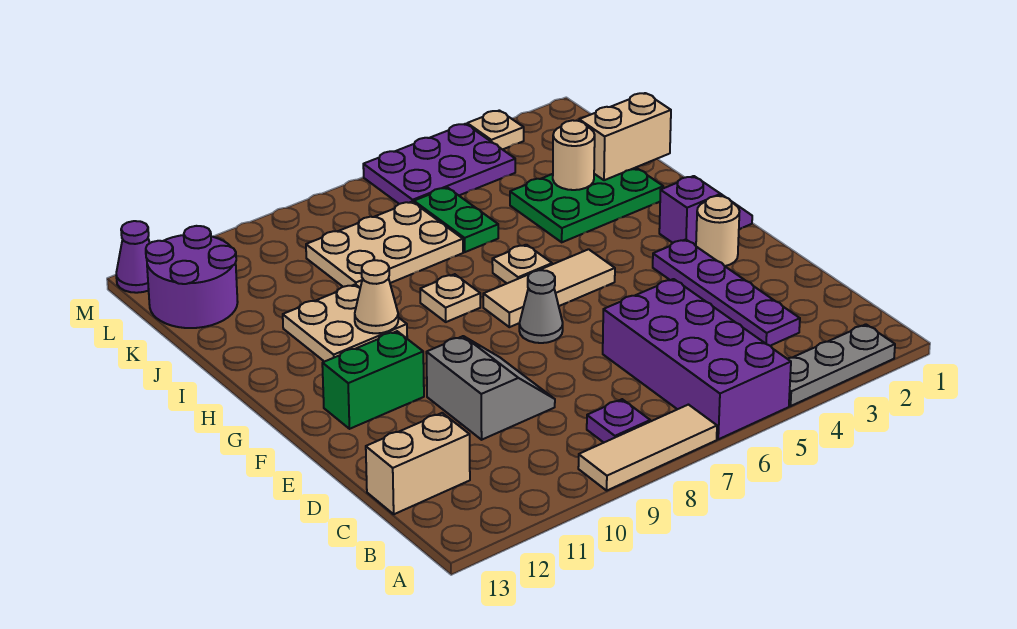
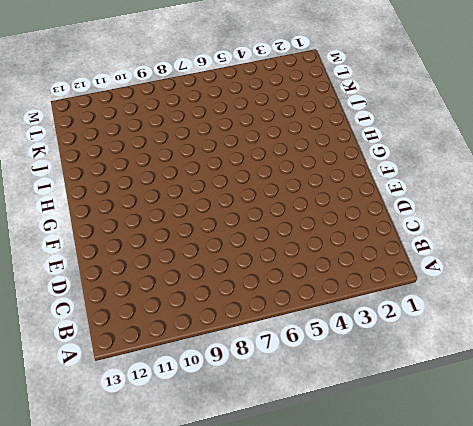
none -> grey 1x3 plate [787,324,895,406]
none -> purple 2x4 brick [603,279,791,439]
none -> tan 1x3 tile [578,405,717,490]

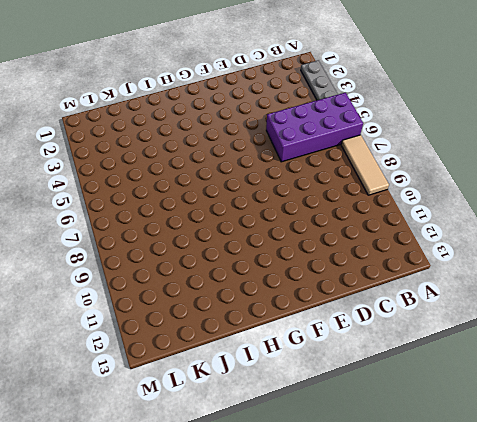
none -> purple 1x1 plate [587,399,650,442]
none -> purple 1x4 plate [653,240,800,346]
none -> tan 1x2 brick [366,413,470,514]

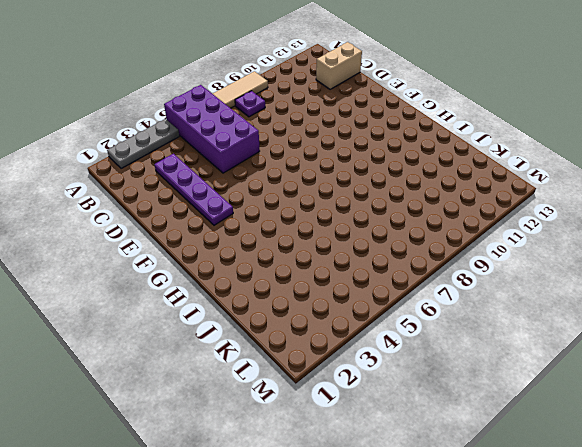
none -> grey 2x2 slope [426,336,555,440]
none -> tan 1x1 round brick [696,196,740,266]
none -> grey 1x1 cone [519,270,563,343]

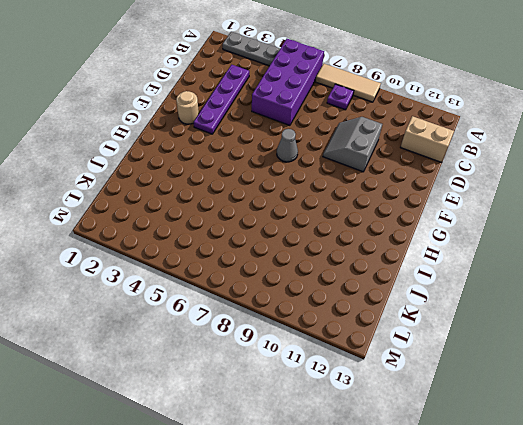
none -> green 1x2 brick [322,331,424,429]
none -> purple 1x2 slope [659,176,752,246]
none -> tan 1x3 tile [483,249,615,327]

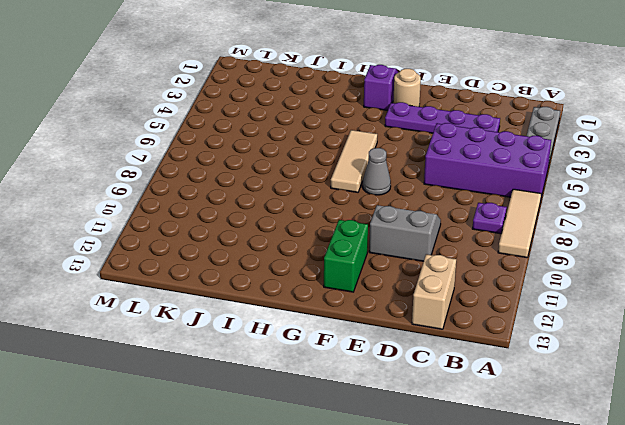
none -> tan 1x1 plate [492,245,552,283]
none -> tan 1x1 plate [420,274,480,322]
none -> tan 2x2 plate [283,284,407,362]

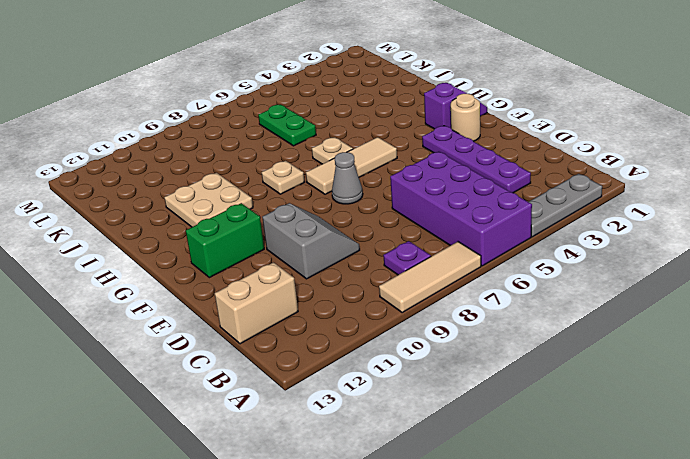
none -> green 2x3 plate [510,168,663,242]
none -> tan 2x3 plate [306,202,463,287]
none -> purple 2x2 round brick [146,226,238,328]

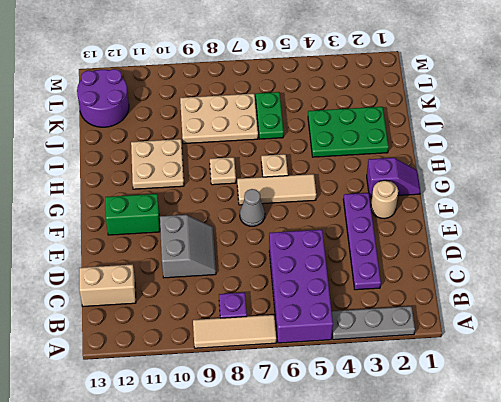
none -> purple 2x3 plate [363,124,515,204]
none -> tan 1x1 plate [467,110,524,150]
none -> purple 1x1 cone [116,221,150,293]

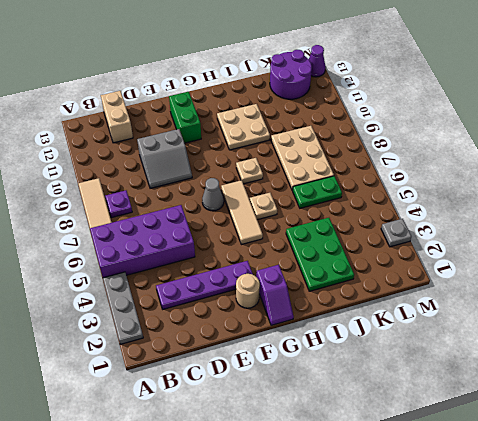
grey 1x1 plate [381,219,411,247] -> tan 1x1 plate [467,110,524,150]
none -> purple 2x3 plate [363,124,515,204]
none -> tan 1x1 cone [355,260,398,333]
none -> tan 1x2 brick [579,93,671,180]

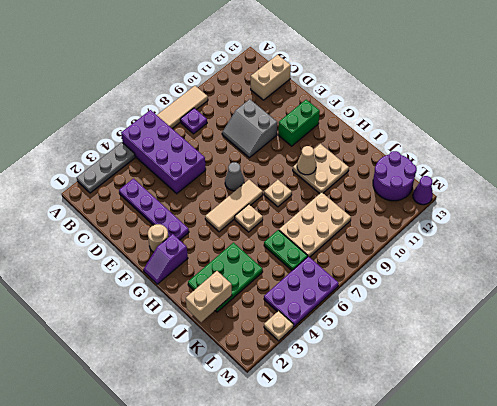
none -> tan 1x1 round brick [553,120,595,190]

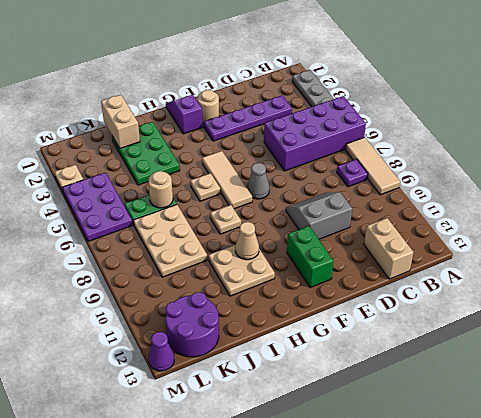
tan 1x1 round brick [148,171,173,208] -> tan 1x1 round brick moved to [553,120,595,190]

